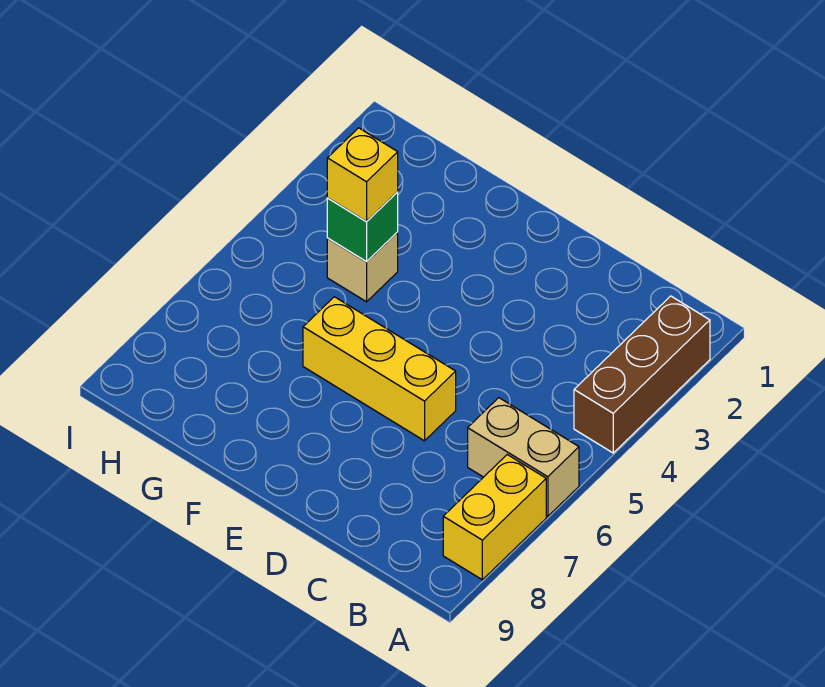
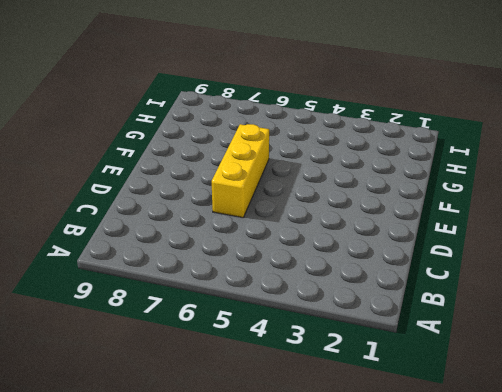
none -> brown 1x3 brick [574,296,710,453]
none -> tan 1x2 brick [468,398,579,516]

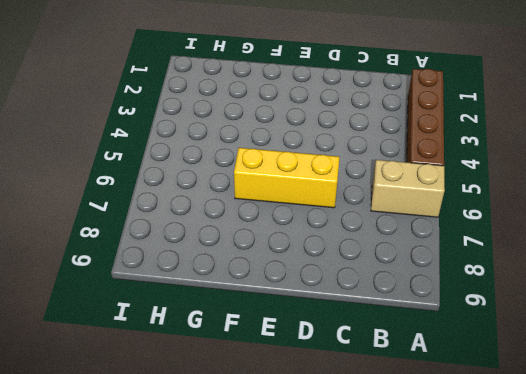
brown 1x4 brick [407,69,444,166] -> brown 1x3 brick [574,296,710,453]
none -> yellow 1x2 brick [443,455,546,580]
none -> tan 1x1 brick [327,232,398,302]

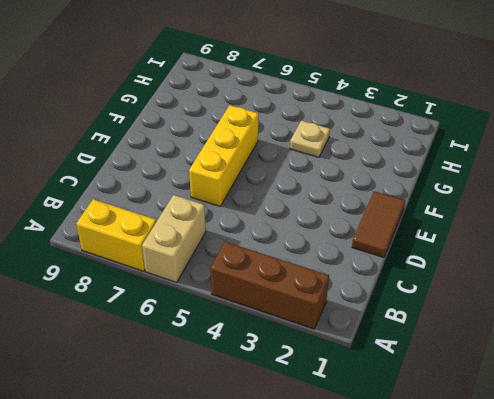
brown 1x2 tile [352,191,405,258] -> none
tan 1x1 plate [290,121,330,157] -> tan 1x1 brick [327,232,398,302]
none -> green 1x1 brick [327,192,398,262]
none -> yellow 1x1 brick [327,128,398,222]

